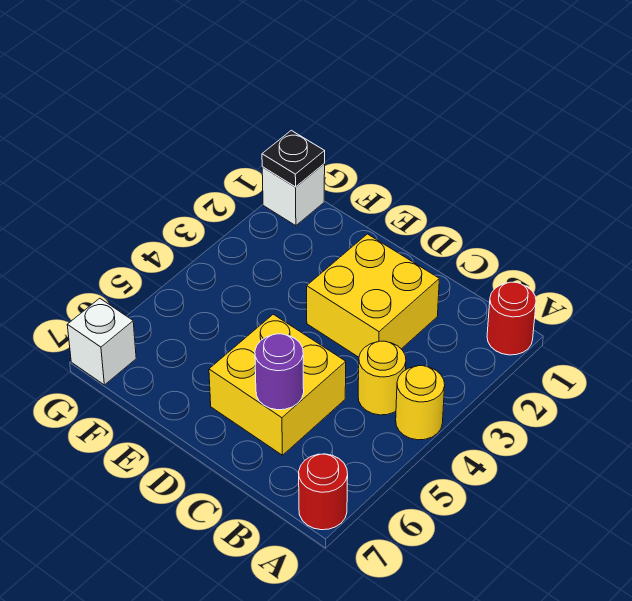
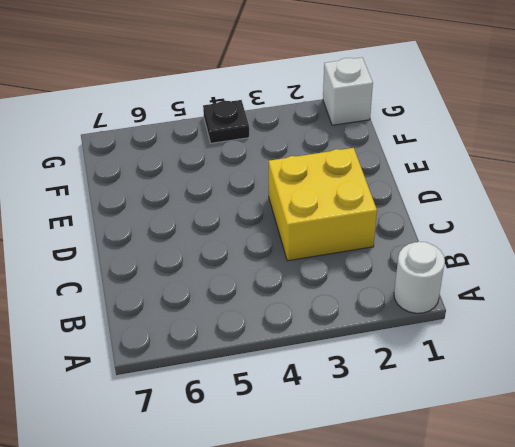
white 1x1 round brick [394,242,445,313] -> red 1x1 round brick [487,282,536,355]
black 1x1 plate [203,100,249,143] -> black 1x1 plate moved to [262,130,325,187]
none -> yellow 1x1 round brick [396,366,445,440]
none -> red 1x1 round brick [299,454,348,530]

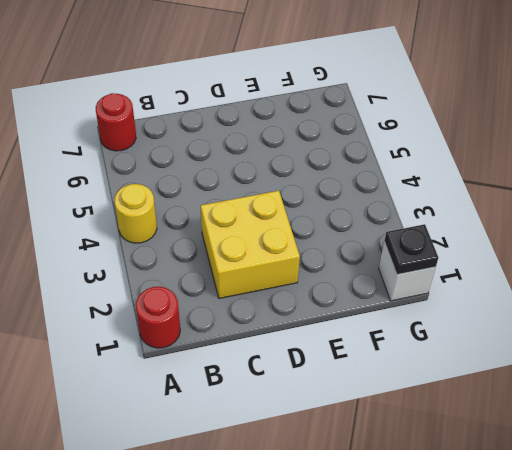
none -> yellow 1x1 round brick [358,341,406,415]
none -> yellow 2x2 brick [209,314,346,455]

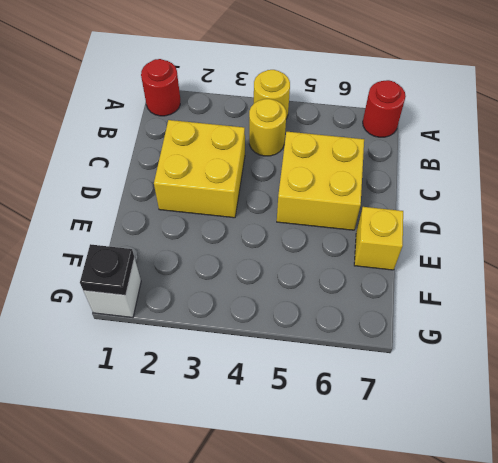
yellow 1x1 brick [354,207,403,270] -> none
none -> white 1x1 brick [67,298,136,385]
none -> purple 1x1 round brick [255,334,304,410]

